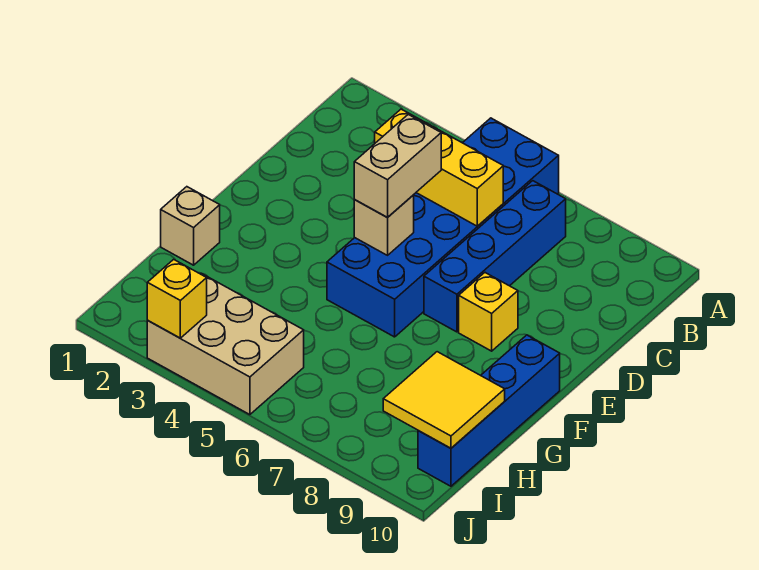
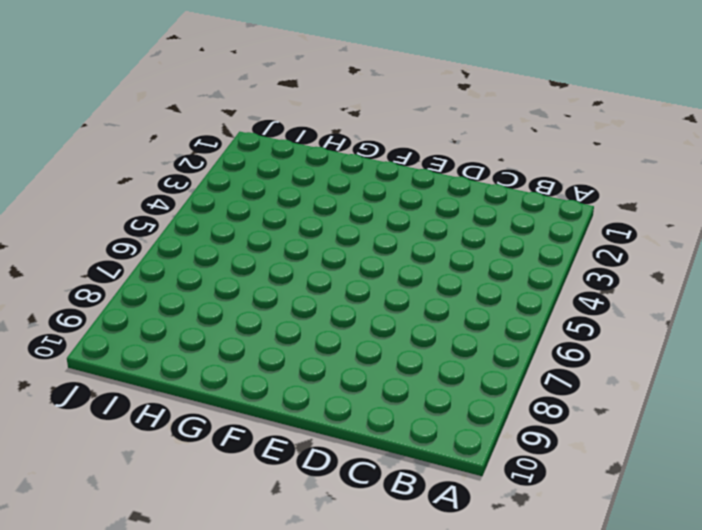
none -> blue 2x6 brick [327,118,559,337]
none -> blue 1x4 brick [424,181,566,332]

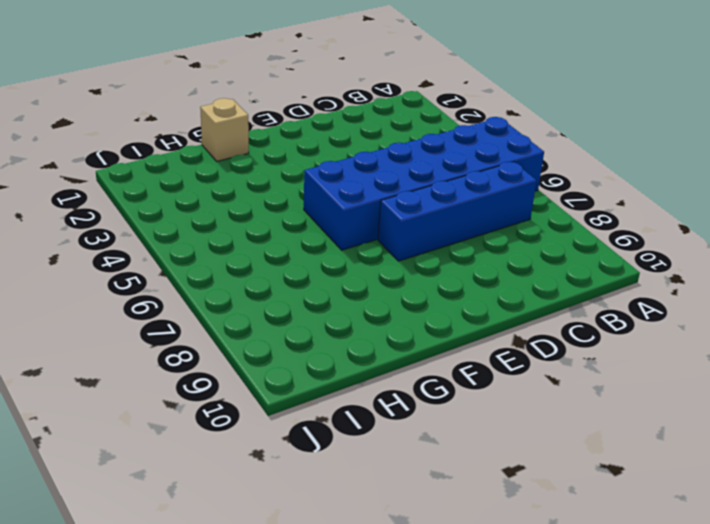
none -> yellow 1x1 brick [459,273,518,351]
none -> blue 1x4 brick [418,335,560,486]

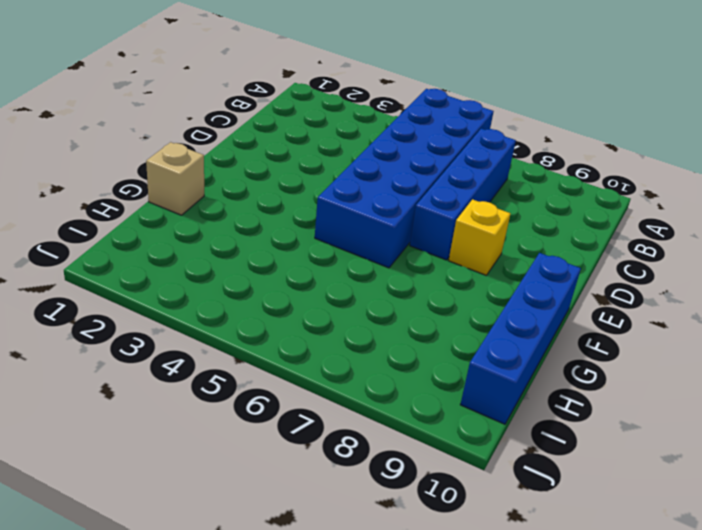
none -> tan 2x3 brick [147,273,304,415]
none -> yellow 1x3 brick [375,109,503,226]

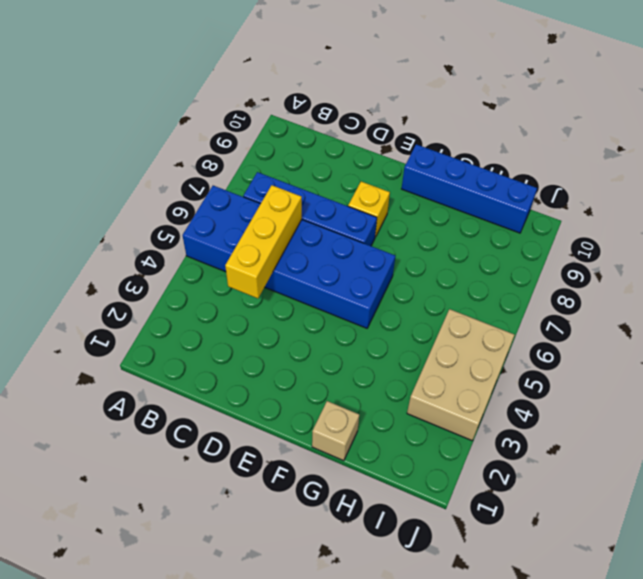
none -> tan 1x1 brick [354,195,414,255]
none -> yellow 2x2 tile [383,352,505,448]

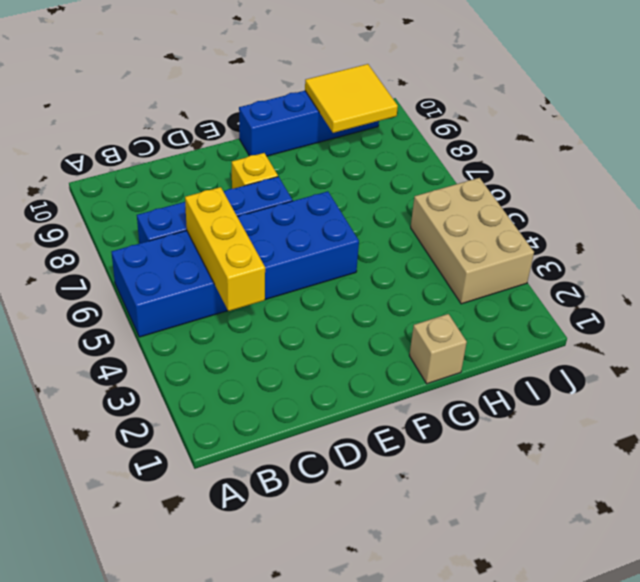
none -> tan 1x1 brick [354,195,414,255]
none -> yellow 1x1 brick [147,259,207,338]

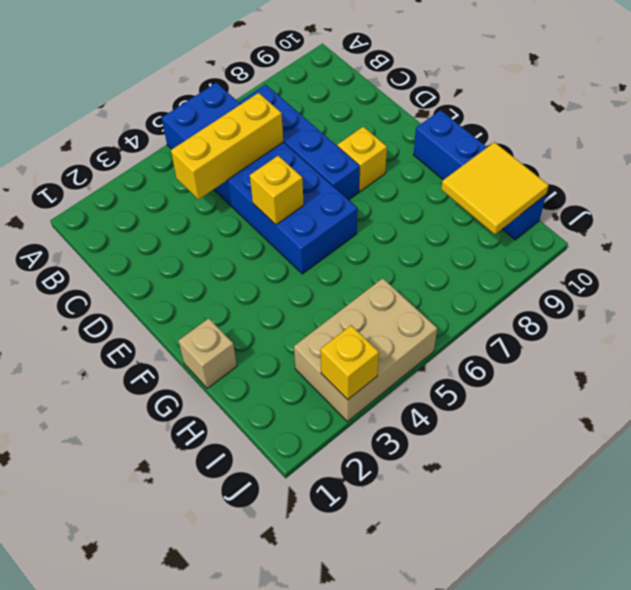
yellow 1x1 brick [250,156,304,225] -> tan 1x1 brick [354,195,414,255]
none -> tan 1x2 brick [354,114,441,218]

